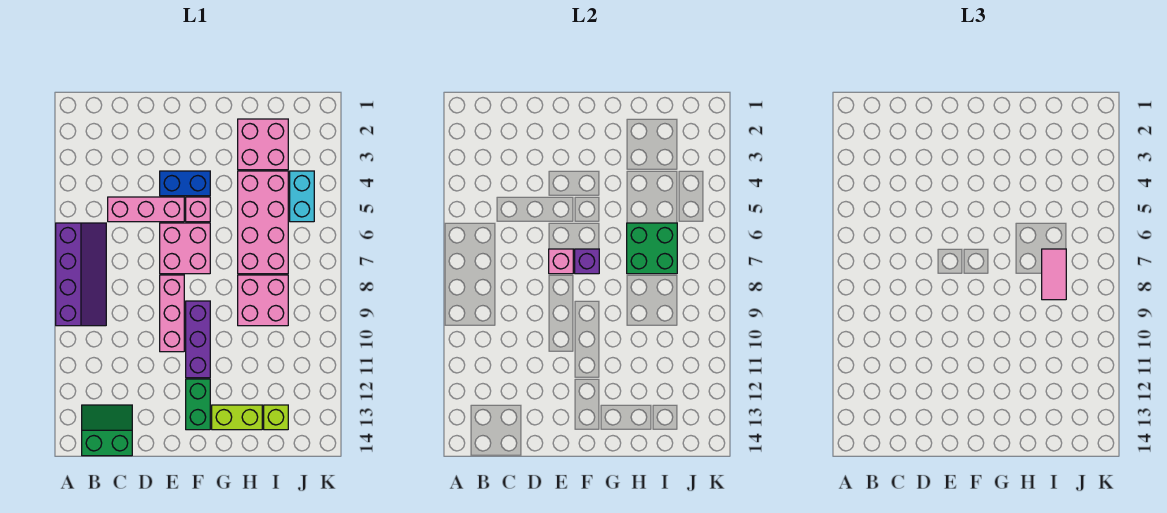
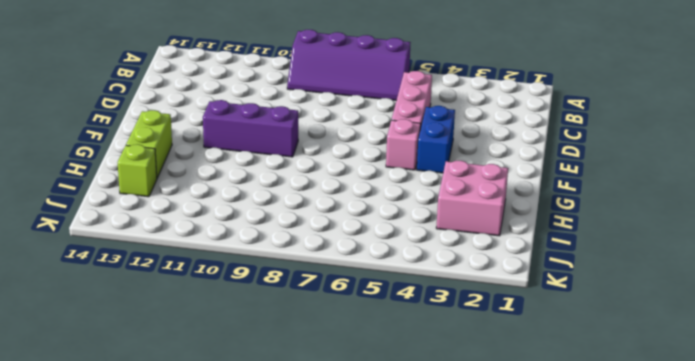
none -> green 2x2 slope [82,405,132,456]
none -> pink 2x2 brick [160,223,210,274]
none -> pink 1x3 brick [160,275,184,352]

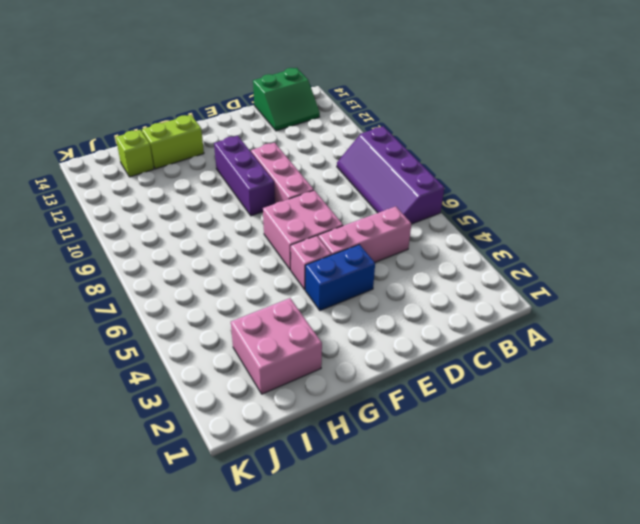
none -> green 1x2 brick [186,379,210,430]
none -> pink 2x4 brick [238,171,288,274]
none -> pink 2x2 brick [238,275,288,326]

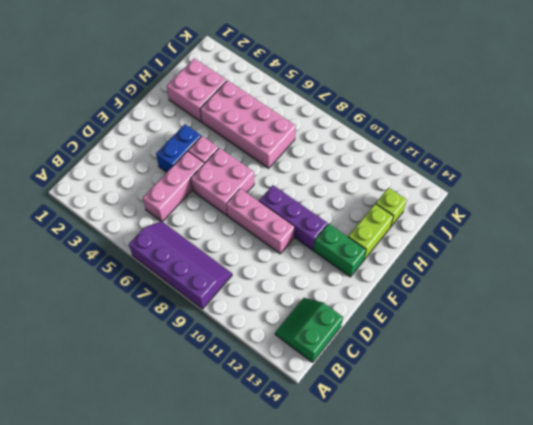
none -> pink 2x2 brick [238,275,288,326]
none -> cyan 1x2 brick [290,171,314,222]
none -> pink 1x1 brick [549,249,573,274]

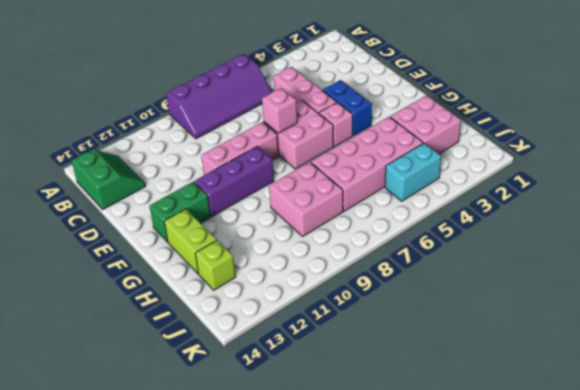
none -> purple 1x1 brick [575,249,599,274]
none -> green 2x2 brick [627,223,677,274]
none -> pink 1x2 tile [1042,249,1066,300]

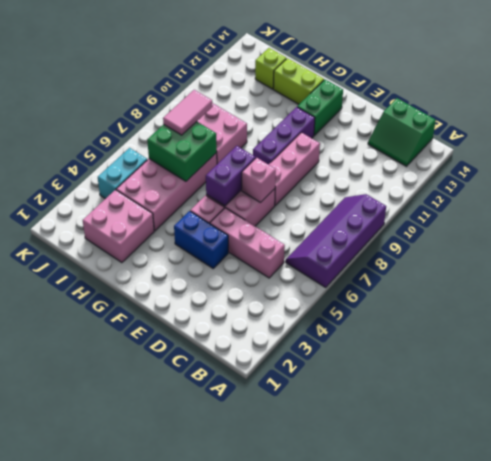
purple 1x2 brick [206,146,256,206] -> purple 1x1 brick [575,249,599,274]

